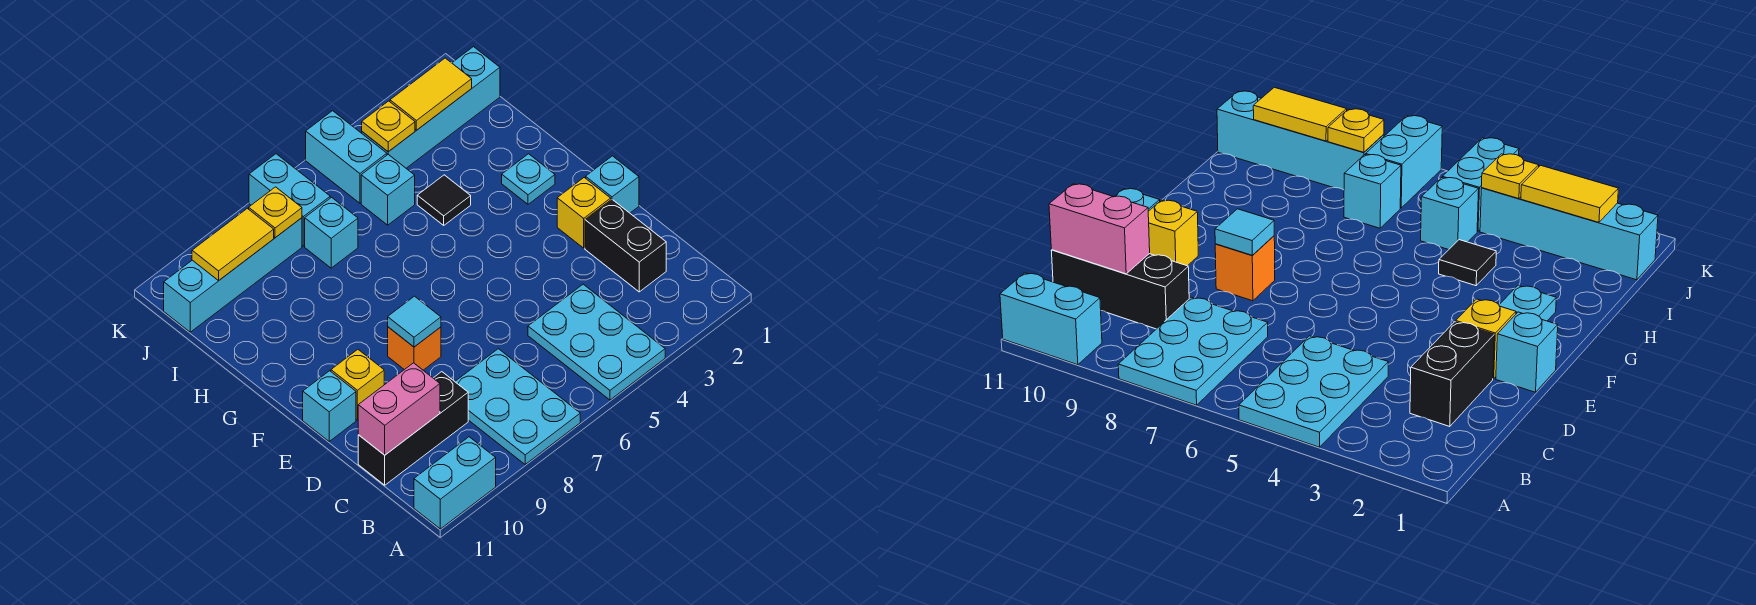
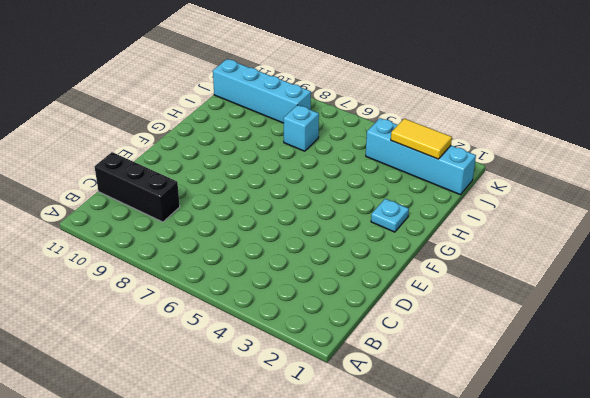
none -> cyan 2x3 plate [528,284,665,400]
none -> cyan 2x3 plate [455,349,580,464]
none -> cyan 1x2 brick [414,437,496,529]

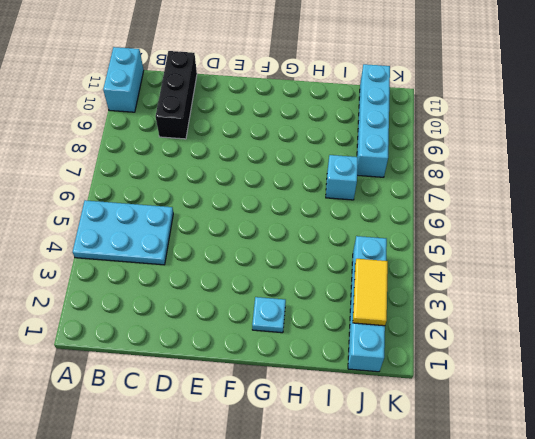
none -> cyan 2x3 plate [455,349,580,464]
none -> black 1x2 brick [585,199,666,292]
none -> cyan 1x1 brick [586,156,639,213]

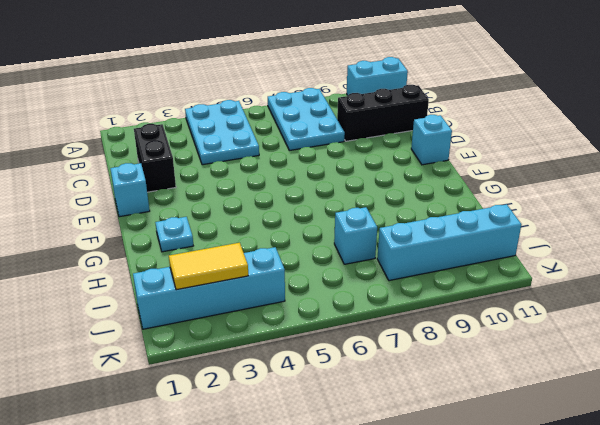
none -> yellow 1x1 brick [557,178,611,248]
none -> orange 1x1 brick [388,327,441,370]
none -> yellow 1x1 brick [331,350,384,420]

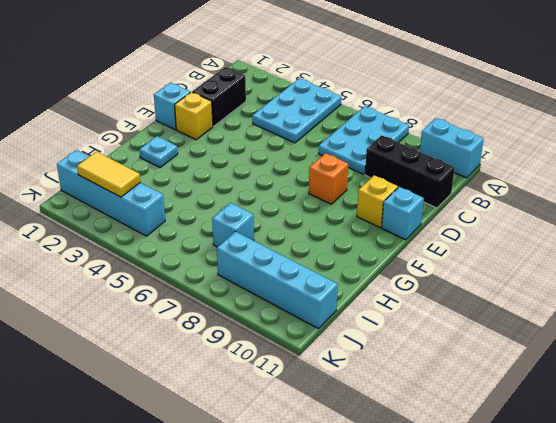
none -> black 1x1 tile [417,175,471,225]
none -> cyan 1x1 brick [361,155,415,225]
none -> cyan 1x2 brick [306,111,387,203]

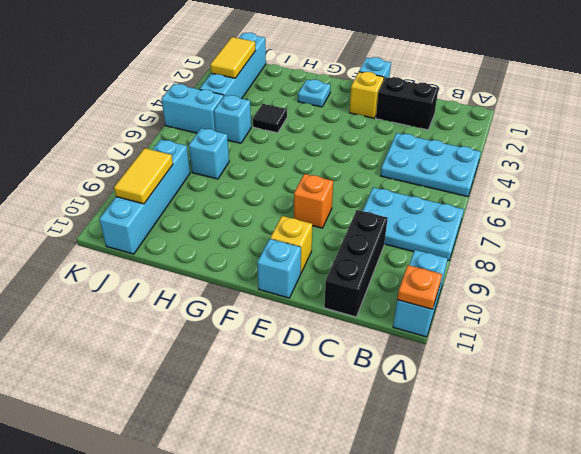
orange 1x1 plate [397,265,442,309] -> none
none -> cyan 1x2 brick [249,154,330,246]
none -> pink 1x2 brick [358,363,440,455]
none -> cyan 1x1 tile [388,296,441,347]

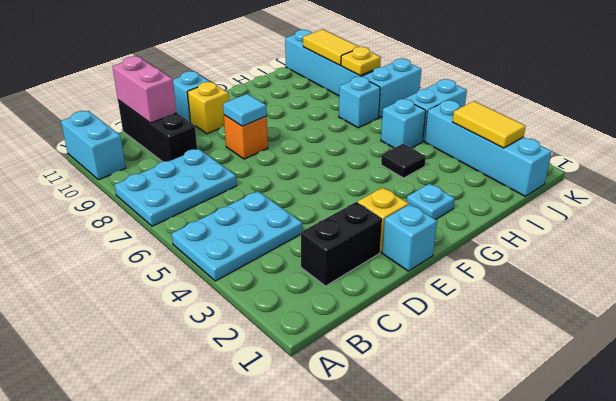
none -> yellow 1x1 plate [362,101,415,152]

